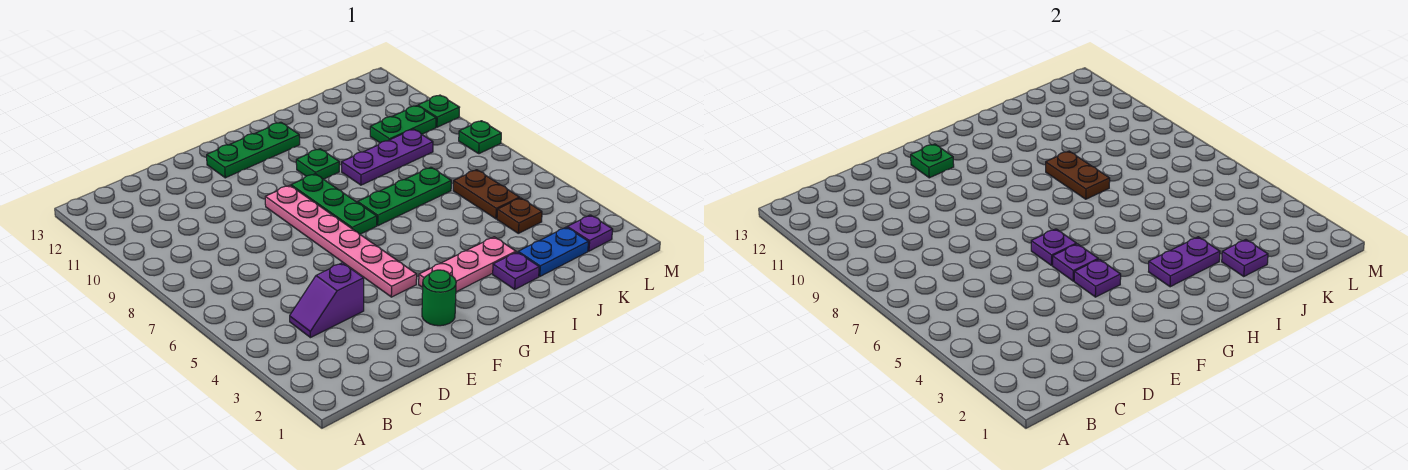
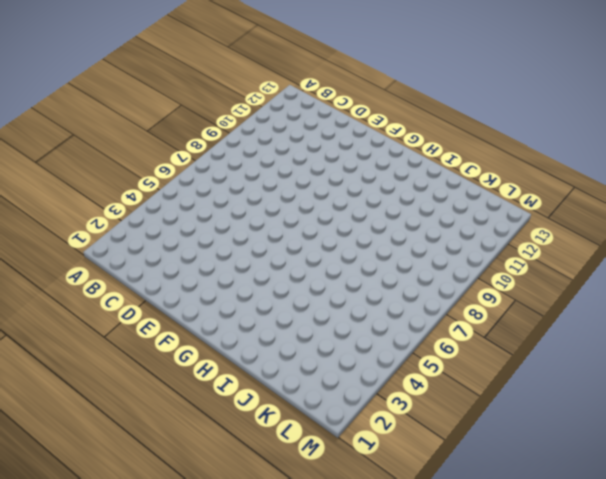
none -> purple 1x2 slope [290,263,364,338]
none -> green 1x1 round brick [422,270,456,326]
none -> pink 1x6 plate [265,185,417,297]

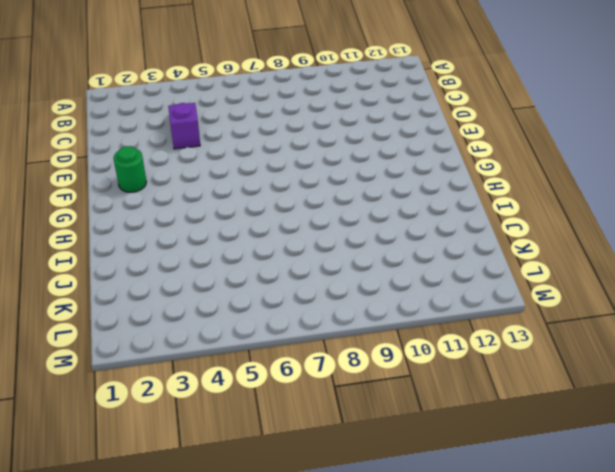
none -> pink 1x6 plate [265,185,417,297]
none -> green 1x3 plate [207,122,300,178]
none -> pink 1x3 plate [419,237,516,292]

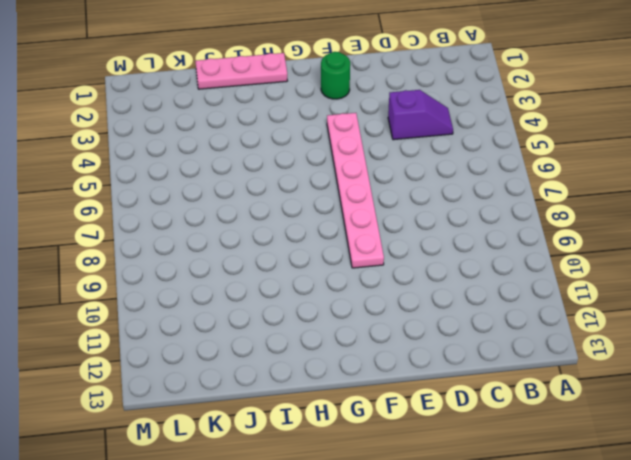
pink 1x3 plate [196,53,287,89] -> pink 1x3 plate moved to [419,237,516,292]
none -> green 1x3 plate [207,122,300,178]
none -> green 1x3 plate [291,174,377,234]
none -> green 1x3 plate [358,167,451,226]

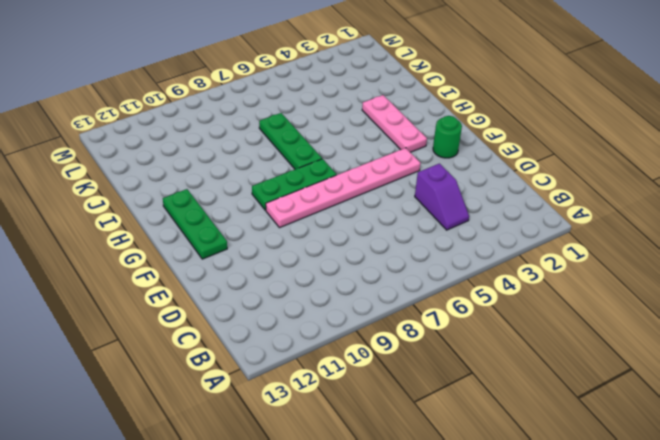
none -> green 1x1 plate [296,149,339,179]
none -> purple 1x1 plate [493,252,539,289]
none -> purple 1x3 plate [342,129,433,185]

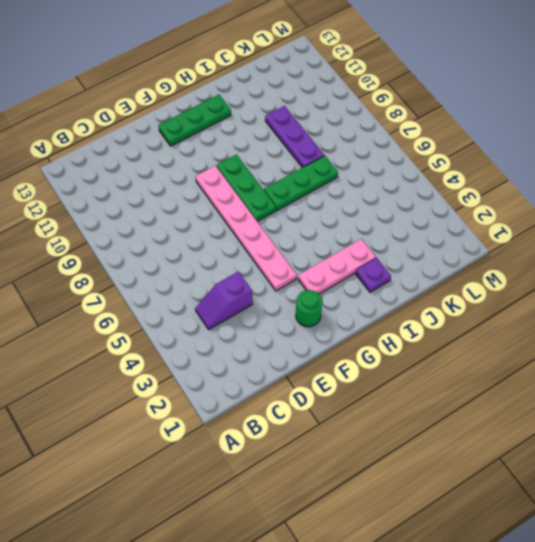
purple 1x3 plate [265,106,324,168] -> purple 1x3 plate turned to [342,129,433,185]
none -> green 1x1 plate [296,149,339,179]
none -> blue 1x2 plate [518,227,588,277]
none -> brown 1x1 plate [497,198,542,233]

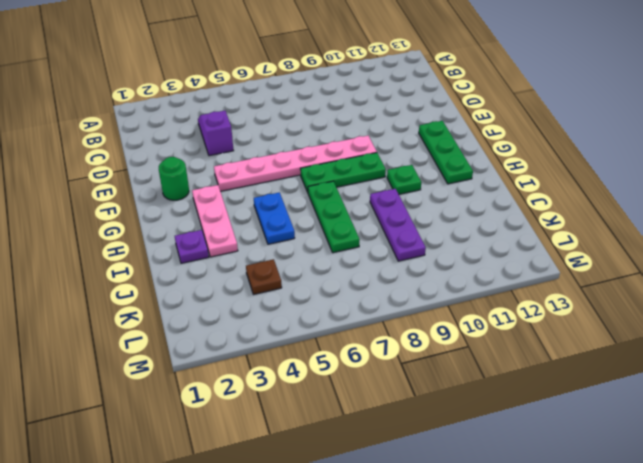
blue 1x2 plate [254,192,295,244] -> blue 1x2 plate moved to [518,227,588,277]
none -> brown 1x2 plate [453,170,520,219]
none -> green 1x2 plate [370,106,436,143]
none -> purple 1x1 plate [567,215,613,251]

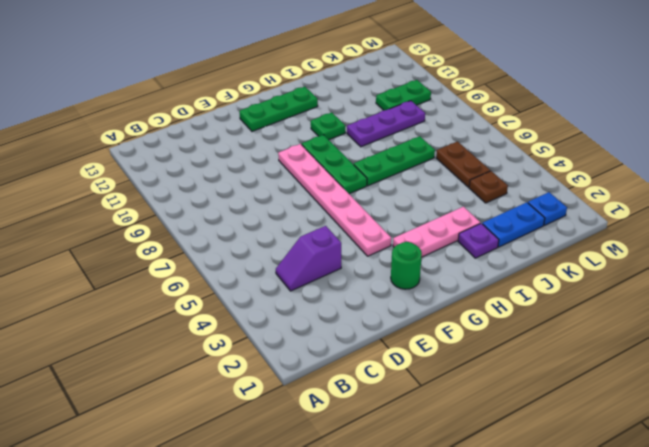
blue 1x1 plate [528,192,567,225] -> purple 1x1 plate [567,215,613,251]
none -> green 1x1 plate [459,121,501,154]
none -> green 1x1 plate [418,95,460,127]
none -> purple 1x1 plate [1074,259,1121,297]

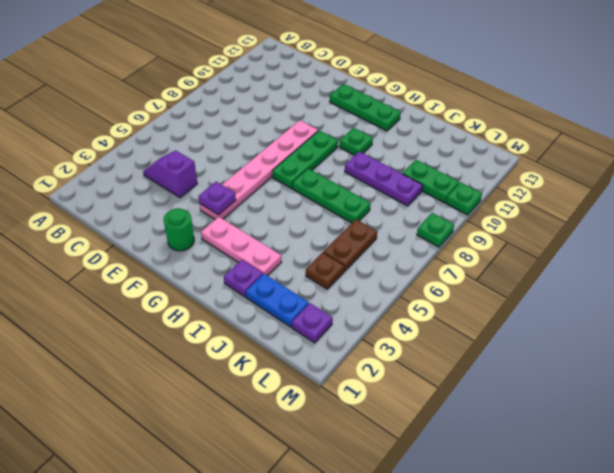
none -> purple 1x1 plate [1053,244,1098,281]
none -> purple 1x1 plate [1031,229,1076,265]
none -> green 1x1 plate [911,144,954,178]

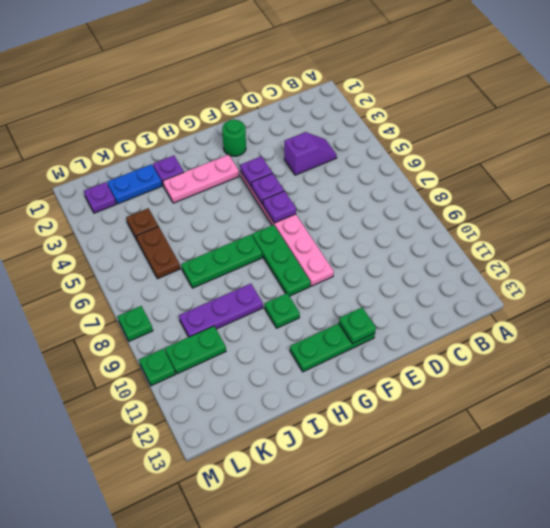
none -> purple 1x2 plate [1149,237,1220,287]
none -> brown 1x2 plate [1046,151,1110,199]
none -> purple 1x1 plate [1222,240,1268,277]

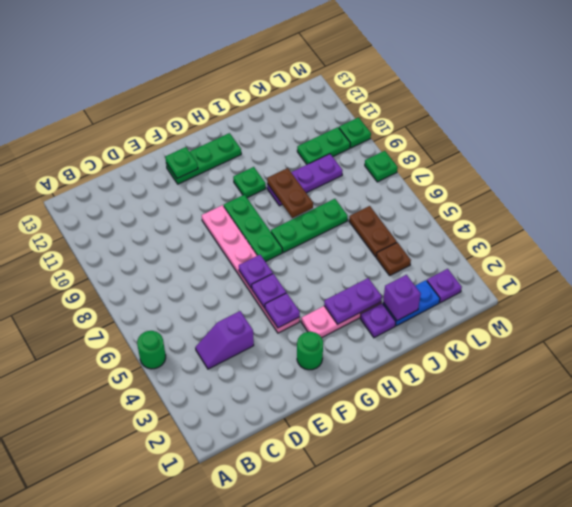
green 1x1 round brick [137,331,166,369] -> none
purple 1x1 brick [383,275,421,321] -> purple 1x1 plate [1222,240,1268,277]

